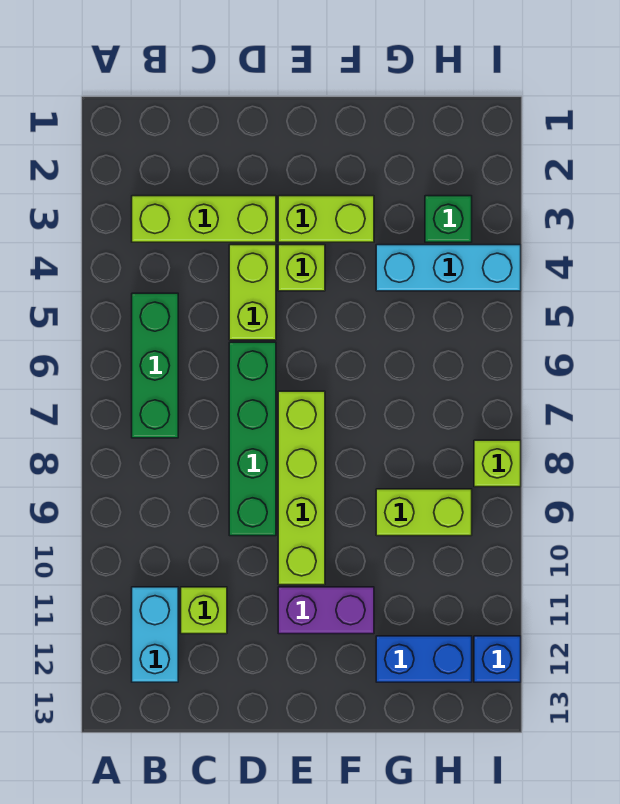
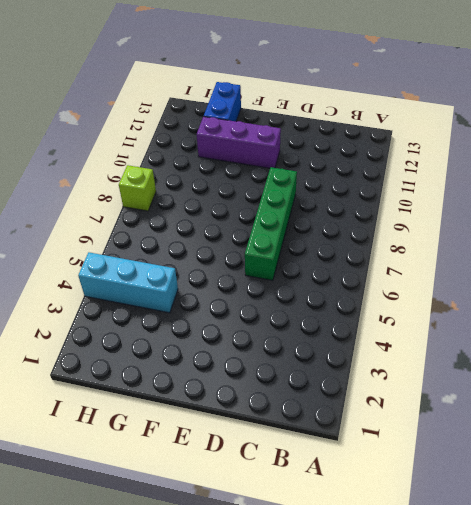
purple 1x3 brick [197,117,281,168] -> purple 1x2 brick [278,587,374,634]
blue 1x2 brick [204,82,241,121] -> blue 1x2 brick turned to [376,636,472,682]
none -> lime 1x3 brick [132,196,276,242]
none -> green 1x3 brick [132,293,178,438]
none -> cyan 1x2 brick [132,587,178,682]

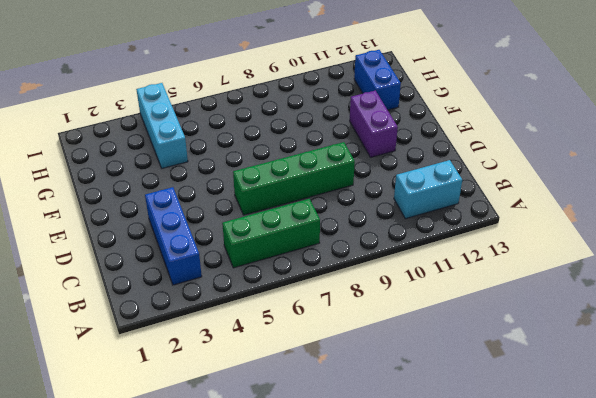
blue 1x3 brick [145,187,202,285] -> lime 1x3 brick [132,196,276,242]
none -> lime 1x1 brick [181,587,227,634]
none -> lime 1x2 brick [229,245,276,340]
none -> lime 1x2 brick [278,196,374,242]

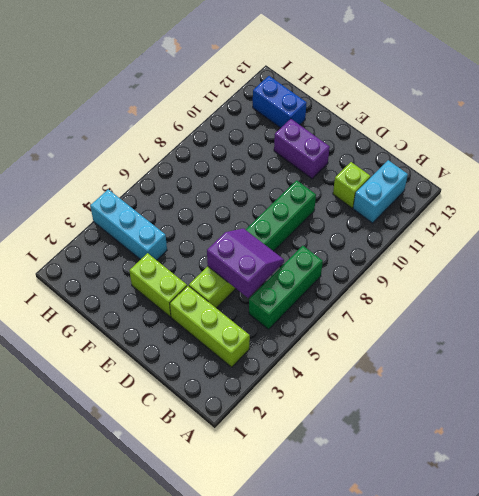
purple 2x2 slope [207,228,284,298] -> none
none -> lime 1x1 brick [278,245,325,291]
none -> lime 1x4 brick [278,391,325,585]
none -> lime 1x2 brick [376,489,472,536]

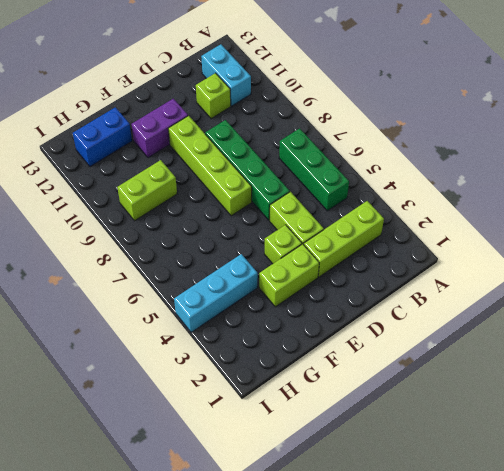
none -> green 1x1 brick [425,196,472,242]
none -> lime 1x1 brick [474,440,521,487]
none -> blue 1x1 brick [474,636,521,682]

